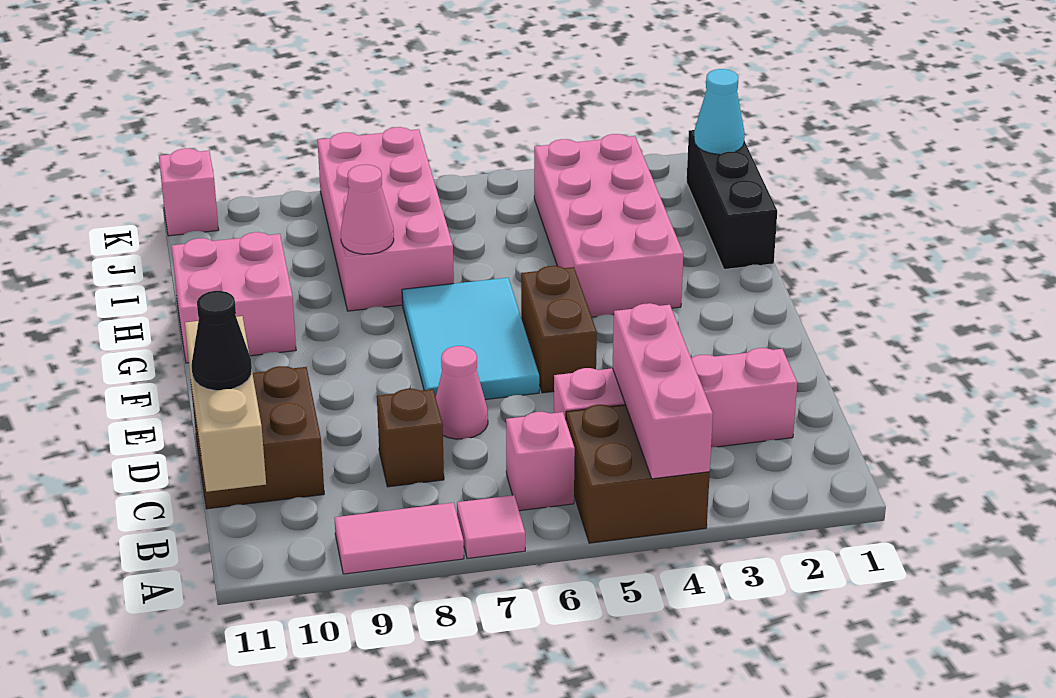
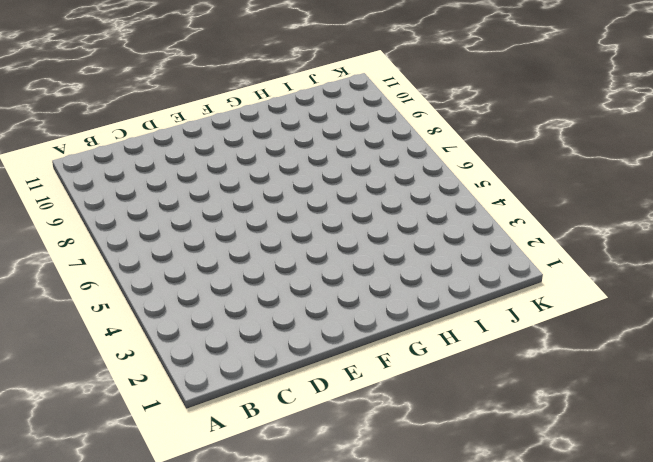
none -> brown 2x2 brick [566,405,710,543]
none -> pink 1x1 tile [457,495,525,559]
none -> pink 1x2 tile [335,503,464,574]

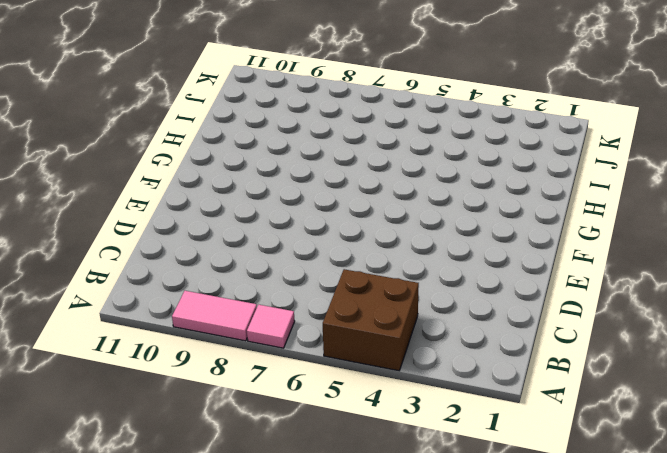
none -> pink 1x1 brick [506,412,575,511]
none -> pink 1x4 brick [554,348,797,447]
none -> brown 1x1 brick [377,389,444,487]

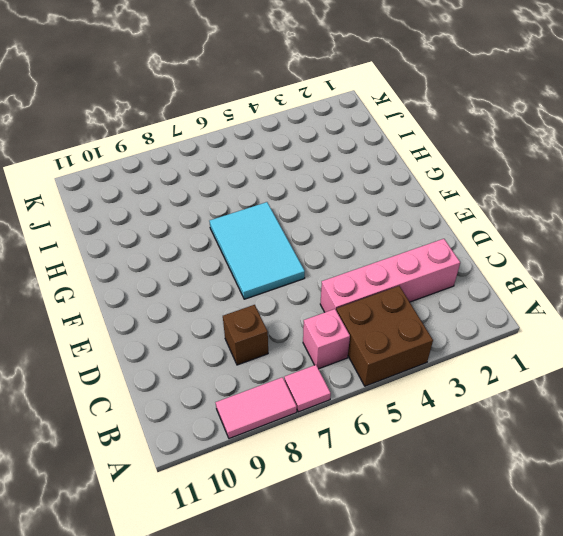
none -> brown 2x2 brick [191,366,324,509]
none -> pink 1x1 cone [436,346,488,439]
none -> brown 1x2 brick [521,266,597,393]

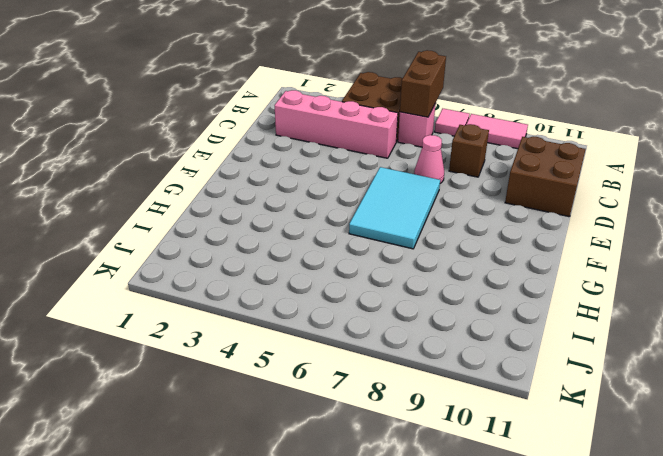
brown 1x2 brick [400,50,446,117] -> brown 1x2 brick moved to [521,266,597,393]
none -> pink 2x4 brick [534,134,683,317]
none -> pink 2x2 brick [172,232,296,363]
none -> black 1x3 brick [687,130,777,269]

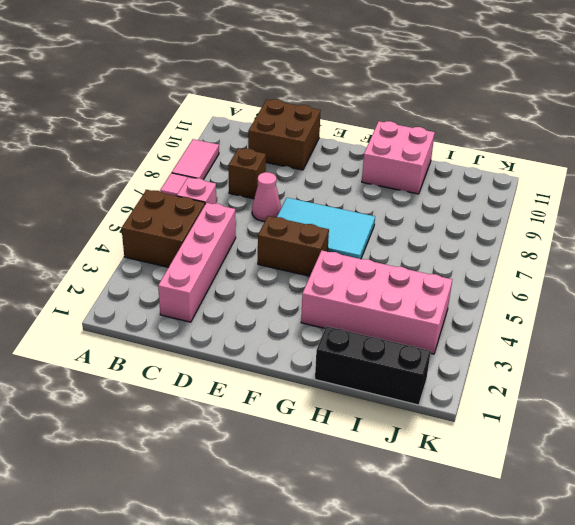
none -> pink 2x4 brick [317,127,454,311]
none -> pink 1x1 brick [159,148,219,236]
none -> pink 1x3 brick [613,303,713,479]

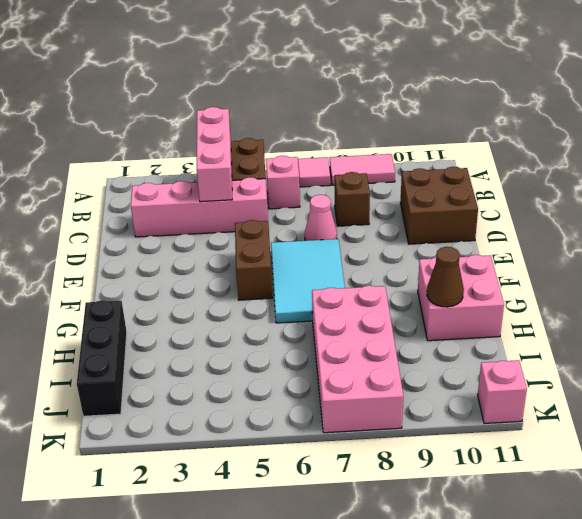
brown 1x1 cone [427,247,464,307] -> none
none -> pink 2x4 brick [534,134,683,317]
none -> tan 1x3 brick [185,316,266,492]
none -> pink 1x1 cone [341,165,394,254]

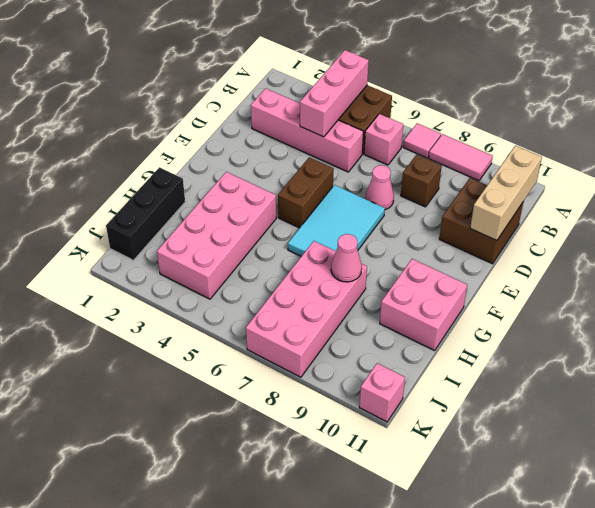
none -> cyan 1x1 cone [694,69,745,154]
none -> black 1x1 cone [191,291,252,391]

